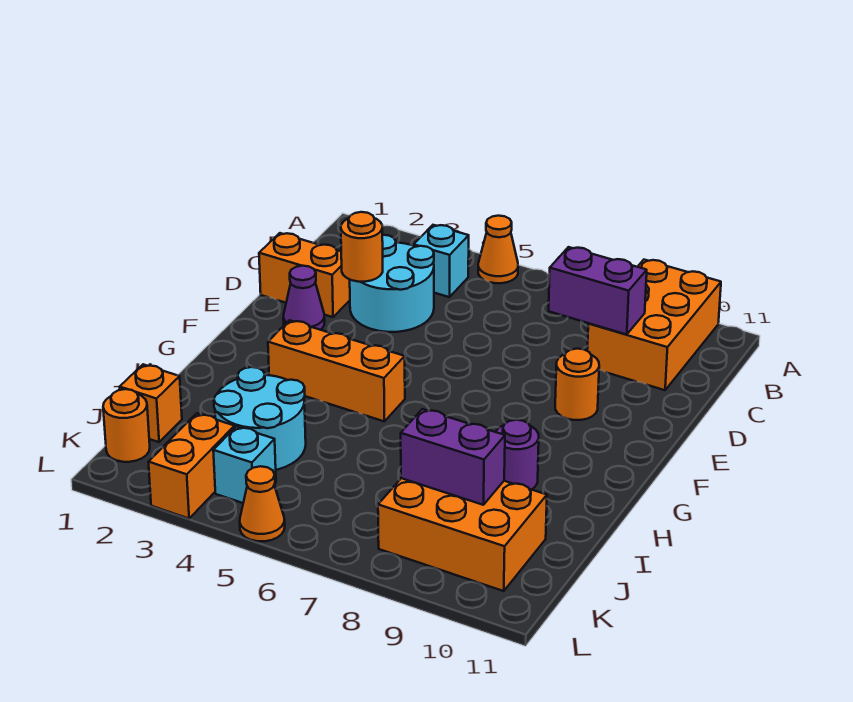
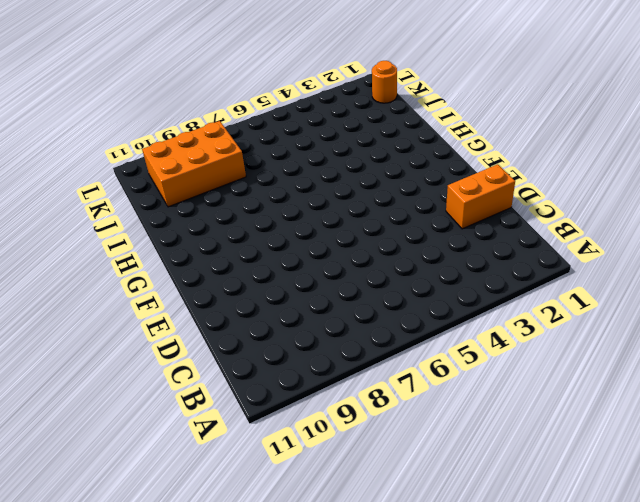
none -> orange 1x1 cone [478,216,518,283]
none -> orange 2x3 brick [587,260,721,390]
none -> cyan 1x1 brick [414,225,469,297]

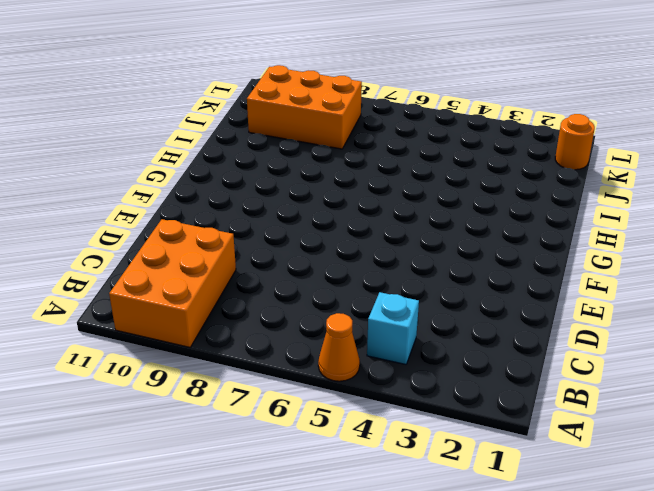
none -> cyan 2x2 round brick [350,235,434,332]
none -> orange 1x2 brick [259,233,350,317]
none -> purple 1x1 cone [283,266,325,330]

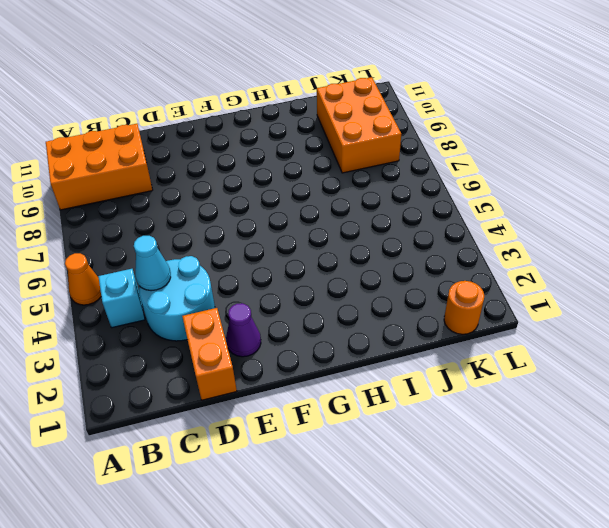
cyan 1x1 cone [134,236,171,291] -> none
none -> orange 1x1 round brick [555,349,599,420]
none -> orange 1x3 brick [268,320,405,421]
none -> purple 1x1 round brick [496,420,539,490]

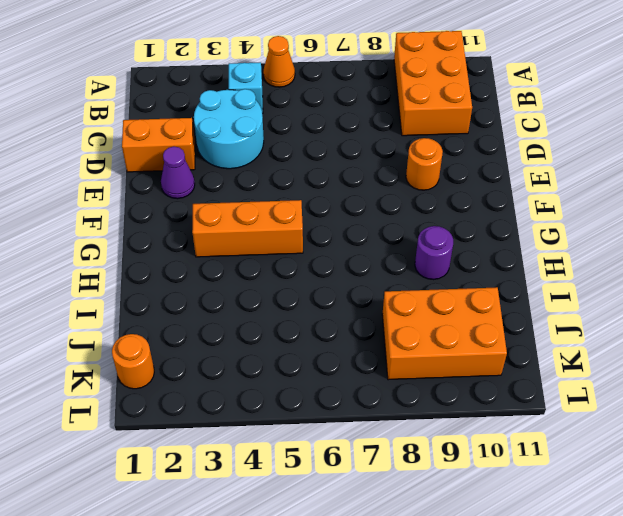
none -> cyan 2x2 round brick [214,367,306,470]
none -> orange 1x1 brick [120,364,182,442]
none -> orange 1x2 brick [149,413,235,519]

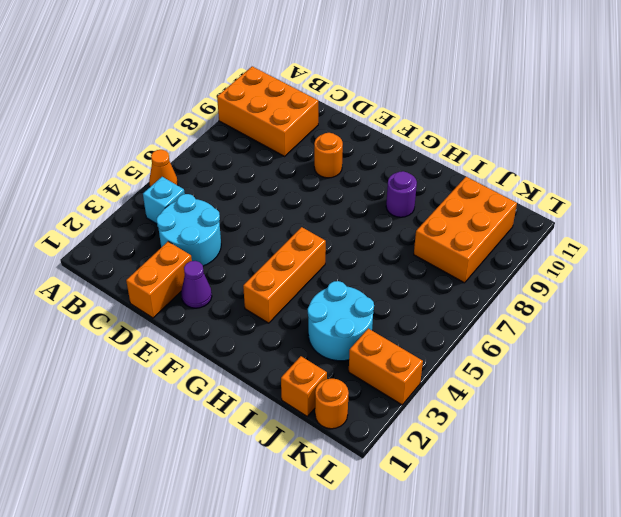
none -> cyan 1x1 brick [213,426,276,503]
none -> orange 1x1 cone [240,466,285,541]
none -> purple 1x2 brick [549,247,647,334]

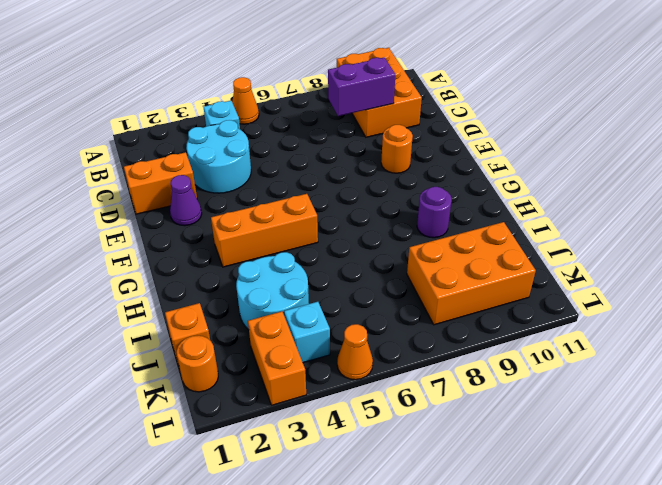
none -> orange 1x1 round brick [341,212,383,282]
none -> purple 1x2 brick [401,409,505,505]

